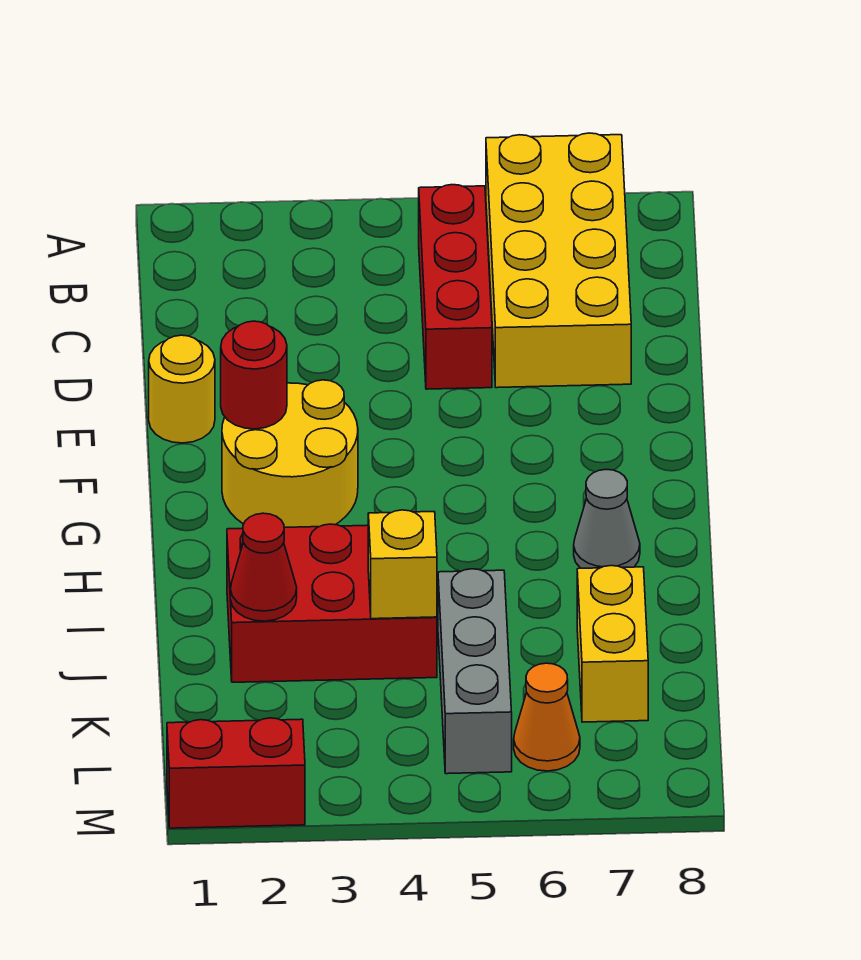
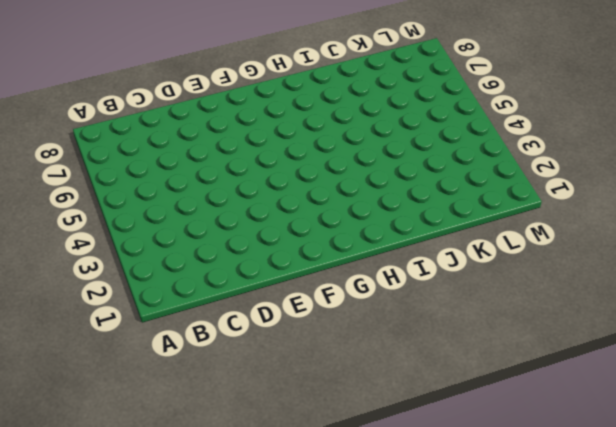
none -> yellow 2x4 brick [486,133,631,388]
none -> red 1x3 brick [419,185,492,389]
none -> yellow 1x1 round brick [149,335,215,443]

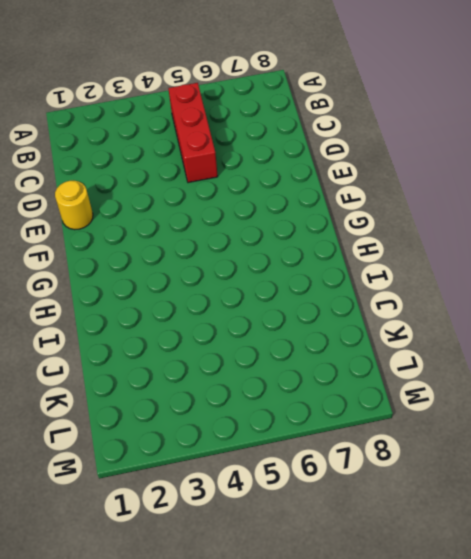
none -> yellow 2x4 brick [486,133,631,388]
none -> yellow 2x2 round brick [222,380,358,527]
none -> grey 1x1 cone [574,469,640,568]

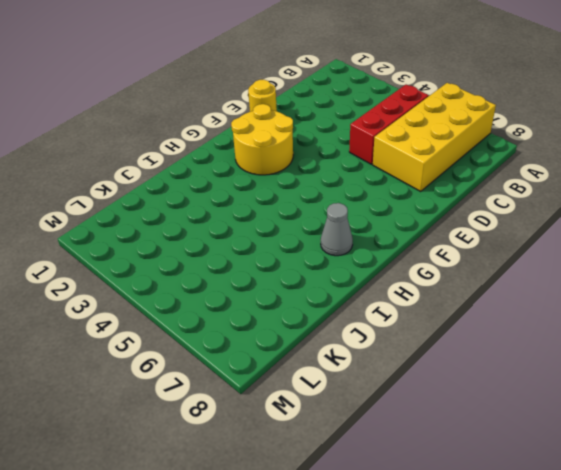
none -> red 2x3 brick [227,524,437,682]
none -> grey 1x3 brick [438,569,512,774]
none -> yellow 1x2 brick [577,566,648,722]

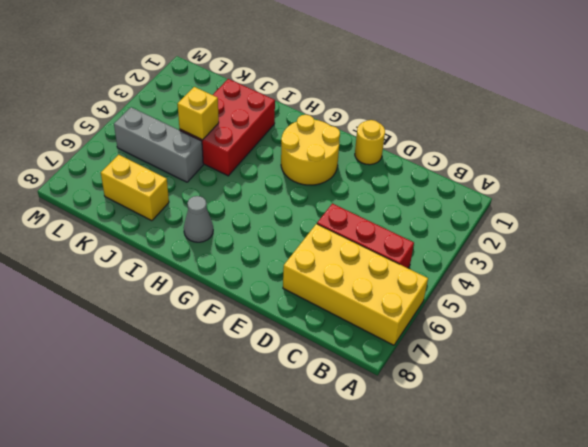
none -> orange 1x1 cone [514,663,580,771]
none -> red 1x2 brick [167,718,305,828]
none -> red 1x1 round brick [221,321,287,429]

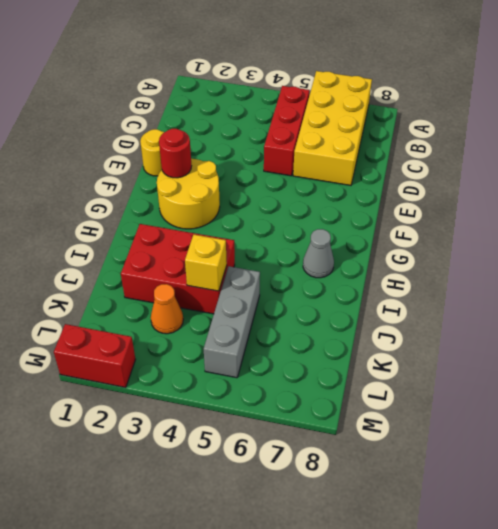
orange 1x1 cone [151,284,183,334] -> orange 1x1 cone moved to [514,663,580,771]
none -> yellow 1x2 brick [577,566,648,722]
none -> red 1x1 cone [230,513,297,621]

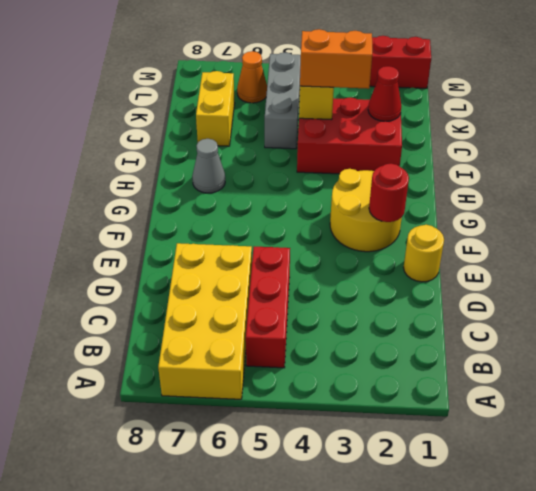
orange 1x2 brick [300,29,372,89] -> none

